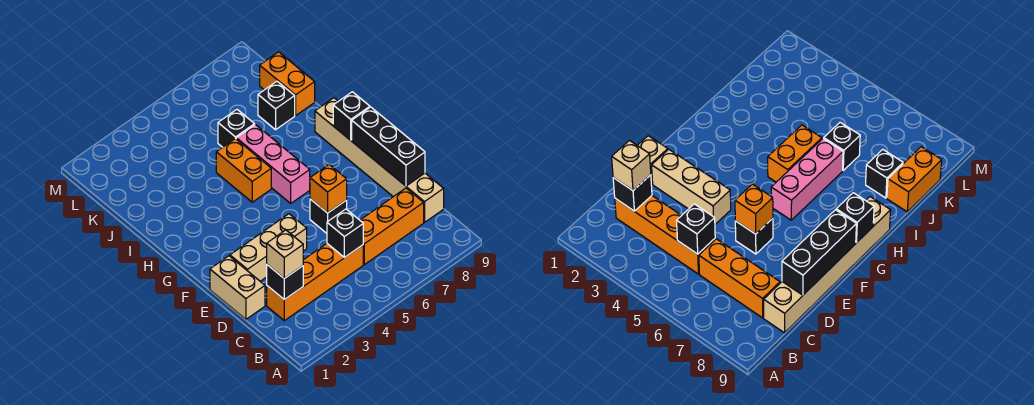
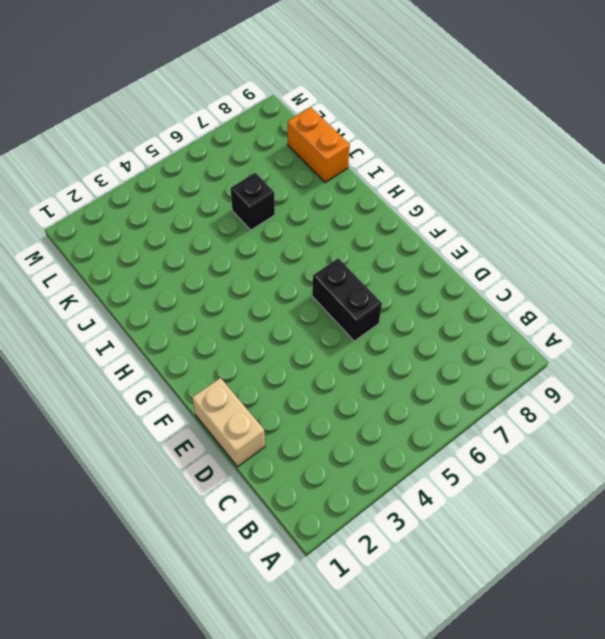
black 1x2 brick [312,258,382,341] -> black 1x1 brick [310,199,347,233]
none -> orange 1x4 brick [267,244,363,321]
none -> orange 1x3 brick [360,188,424,264]
none -> tan 1x6 brick [315,98,444,222]

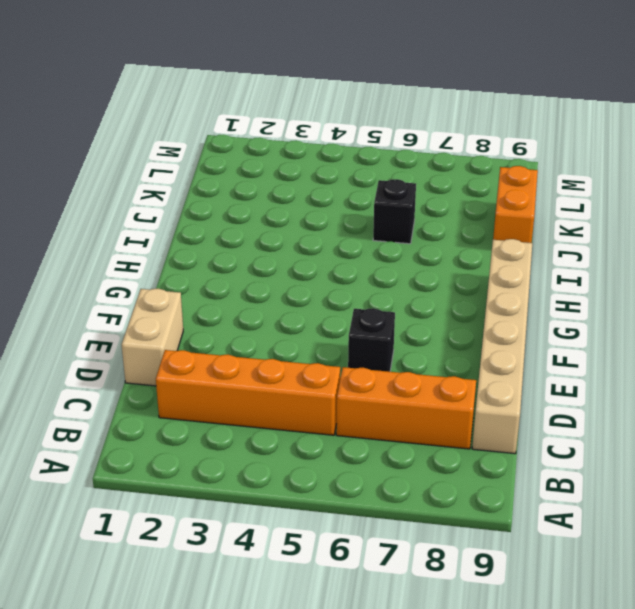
none -> tan 1x3 brick [230,214,307,281]
none -> pink 1x3 brick [236,125,310,203]
none -> orange 1x2 brick [216,139,271,202]

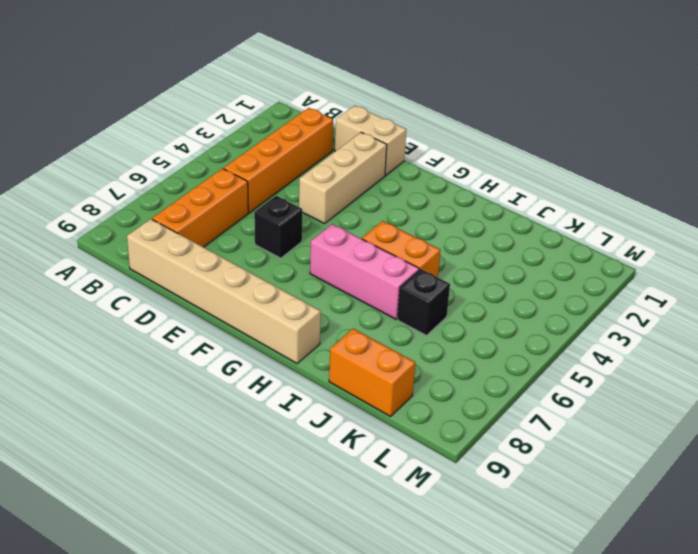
none -> black 1x1 brick [258,81,295,130]
none -> black 1x1 brick [267,265,303,300]
none -> black 1x1 brick [327,209,363,258]

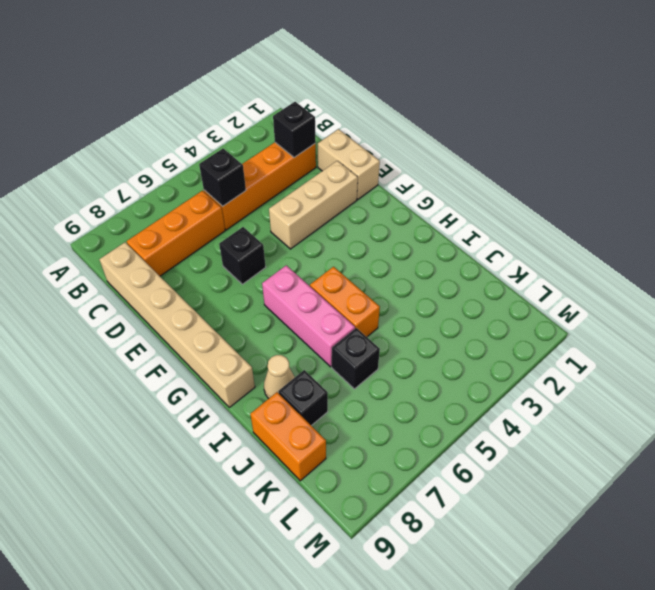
tan 1x1 cone [264,355,295,398] -> none
none -> black 1x3 brick [352,107,425,186]
none -> orange 1x1 brick [310,165,347,213]
none -> black 1x1 brick [333,92,370,140]

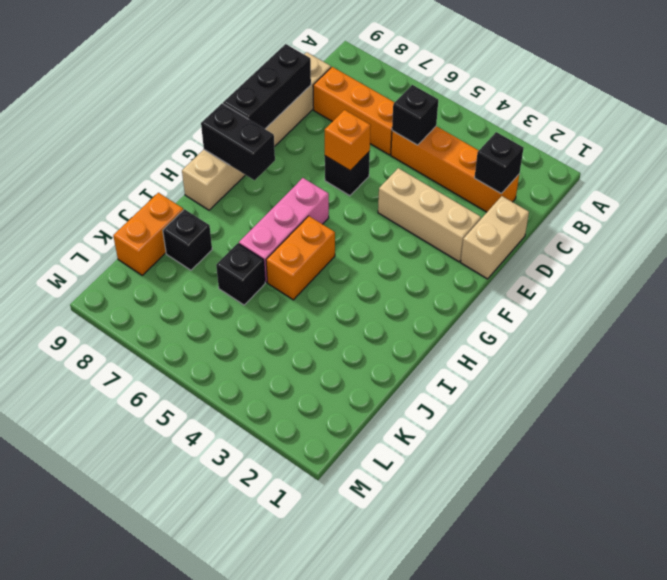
black 1x2 brick [201,104,275,180] -> black 1x1 brick [333,92,370,140]
none -> tan 1x1 brick [267,230,303,278]

